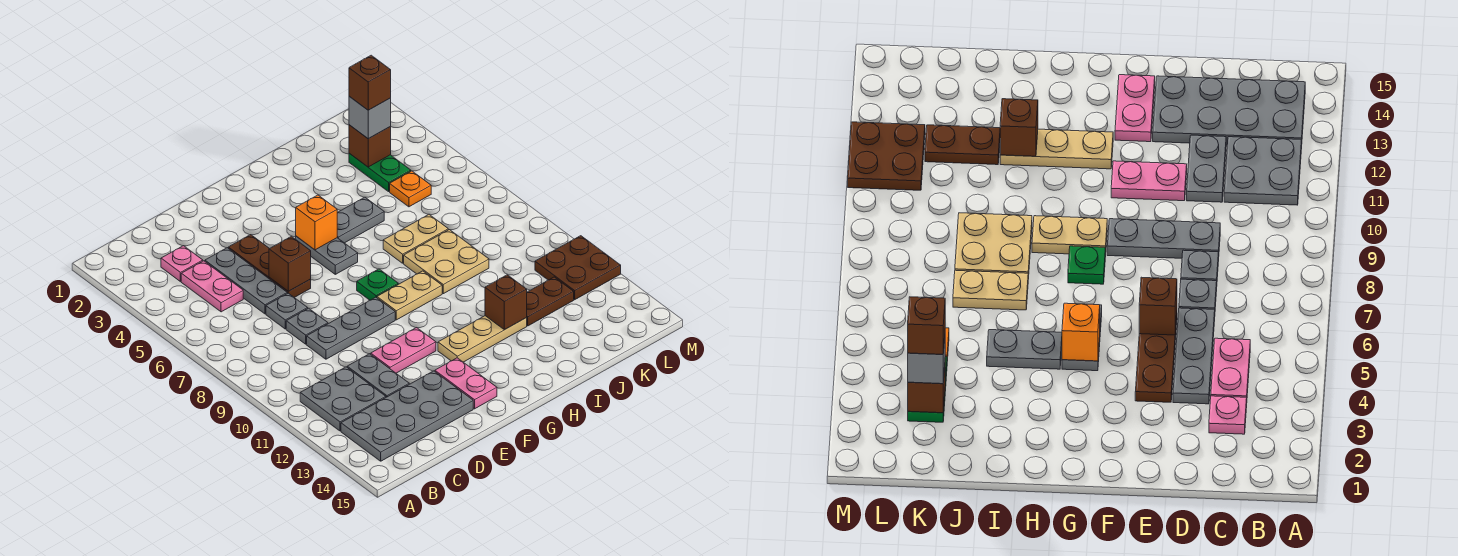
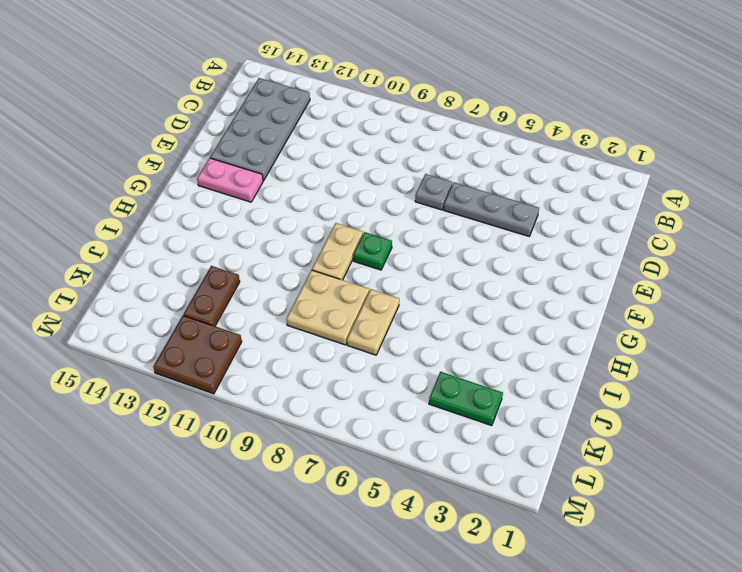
none -> grey 2x2 plate [300,367,386,431]
none -> pink 1x1 plate [161,246,203,282]
none -> pink 1x2 plate [181,261,243,312]

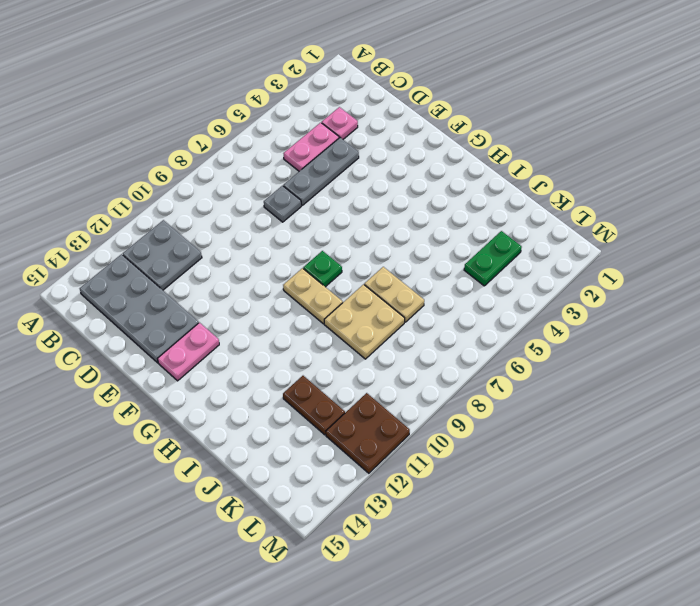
none -> grey 1x1 plate [286,308,328,344]
none -> grey 1x3 plate [307,297,395,359]
none -> grey 1x2 plate [347,354,409,397]

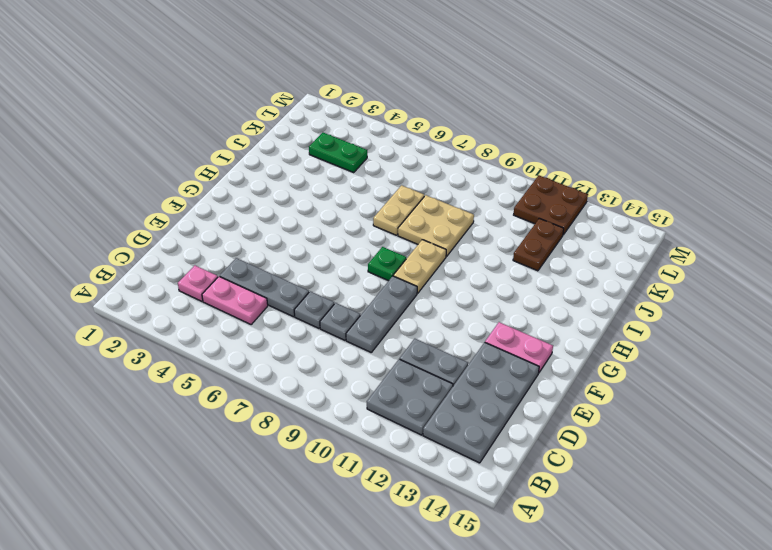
none -> brown 1x3 plate [228,235,311,298]
none -> pink 1x2 plate [371,328,436,373]
none -> grey 1x2 plate [296,236,358,274]

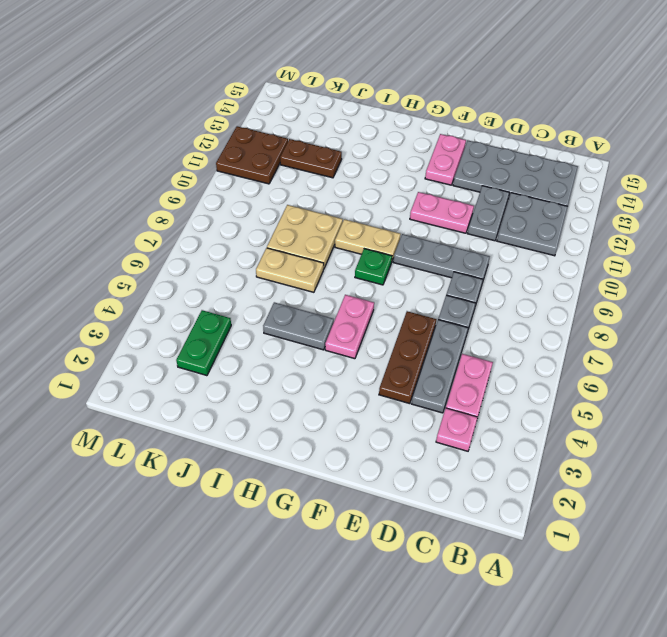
pink 1x2 plate [325,295,374,359] -> grey 1x2 plate [296,236,358,274]
none -> tan 1x3 plate [438,316,527,362]
none -> orange 1x1 plate [390,171,431,207]
none -> brown 1x1 brick [269,236,311,291]

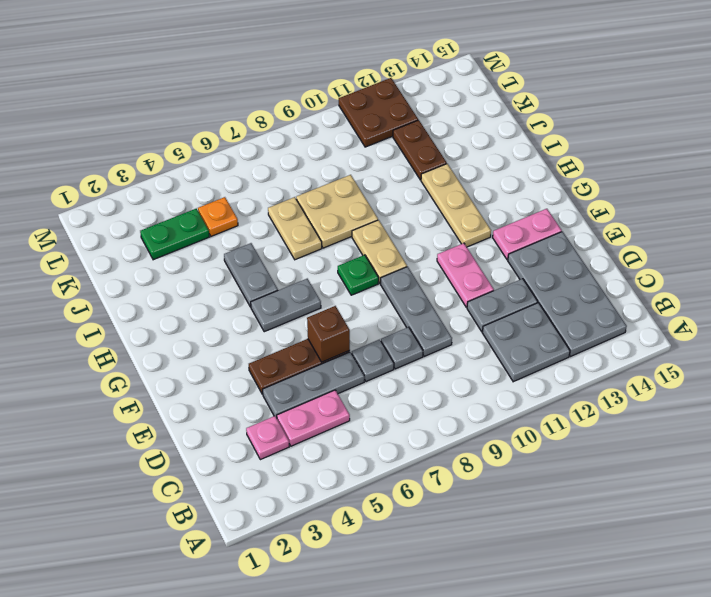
none -> orange 1x1 brick [296,195,337,250]
none -> brown 1x1 brick [485,275,527,330]
none -> brown 1x1 brick [349,125,391,167]

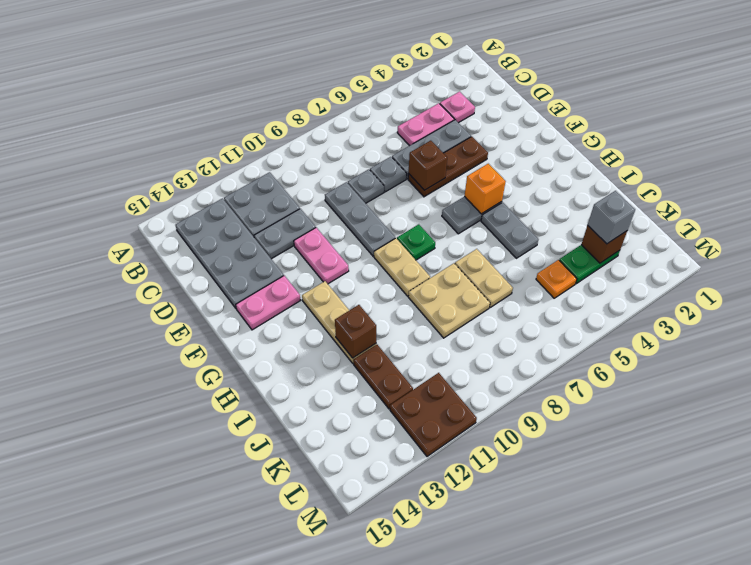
none -> brown 1x1 brick [349,55,391,110]

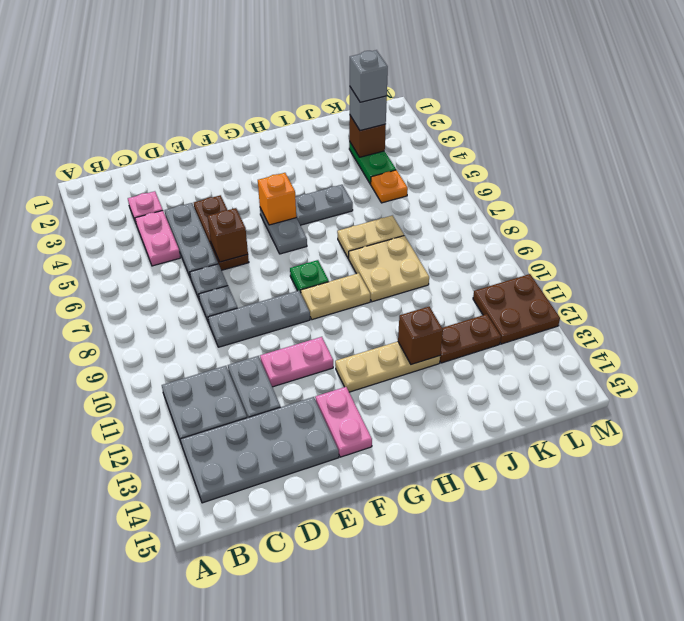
grey 1x1 brick [350,50,388,102] -> brown 1x1 brick [349,55,391,110]

